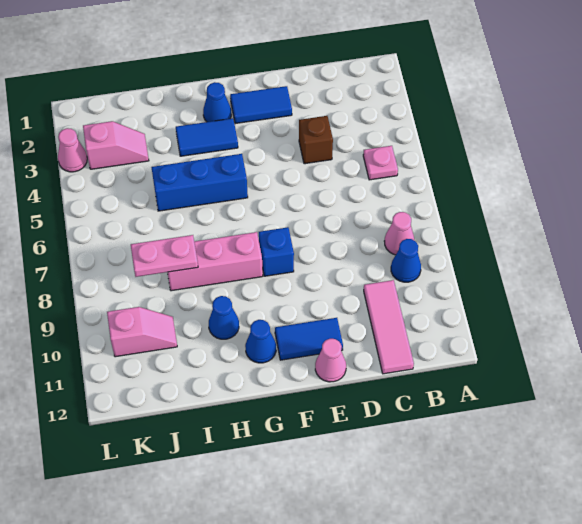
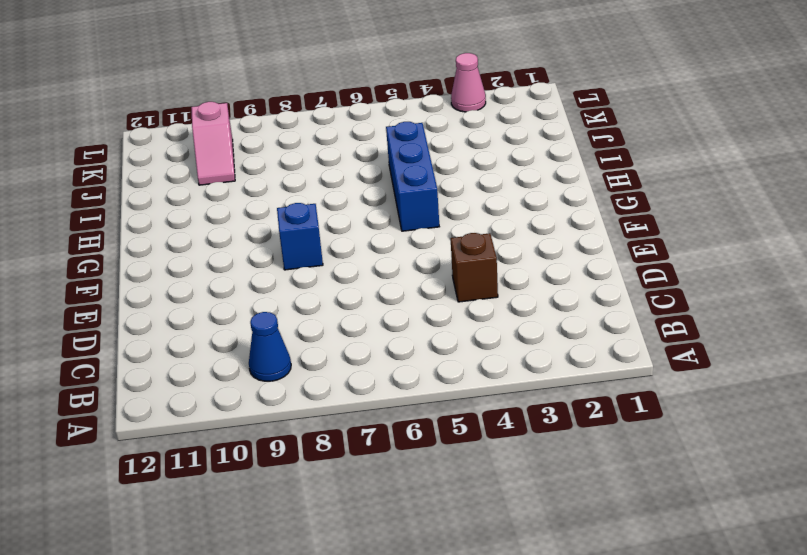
none -> pink 1x1 plate [363,146,398,180]
none -> pink 1x1 cone [384,212,414,255]
none -> pink 1x3 tile [364,280,414,374]

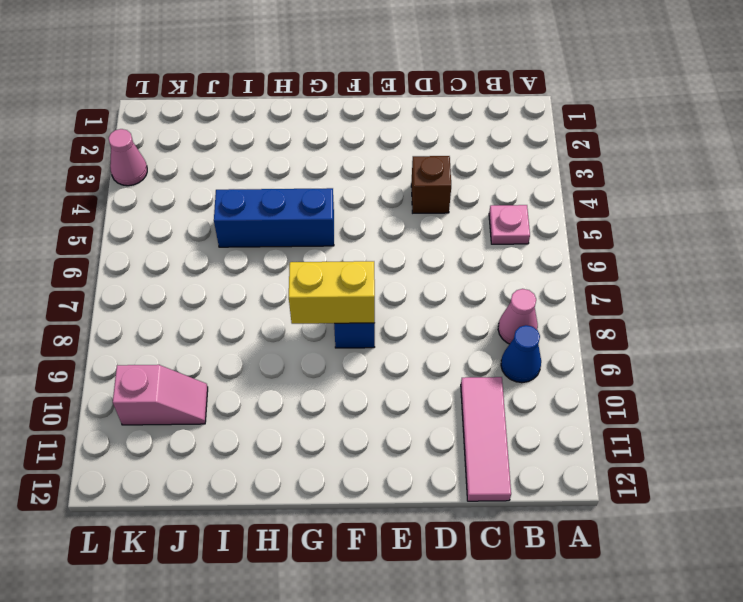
yellow 1x2 brick [289,261,375,324] -> none
none -> blue 1x2 tile [230,86,292,124]
none -> blue 1x2 tile [275,318,343,360]
none -> pink 1x1 cone [315,339,346,382]

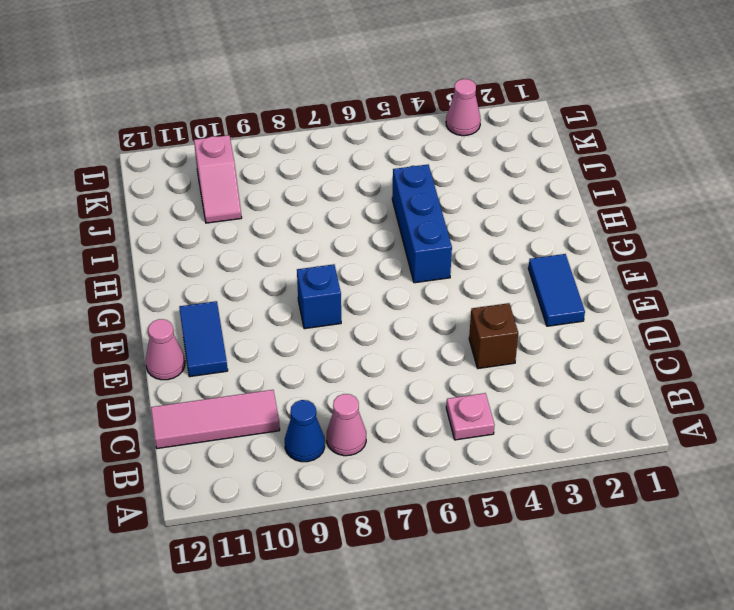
none -> blue 1x1 cone [203,82,231,122]
none -> blue 1x2 tile [176,118,238,156]
none -> pink 1x3 brick [168,232,263,291]

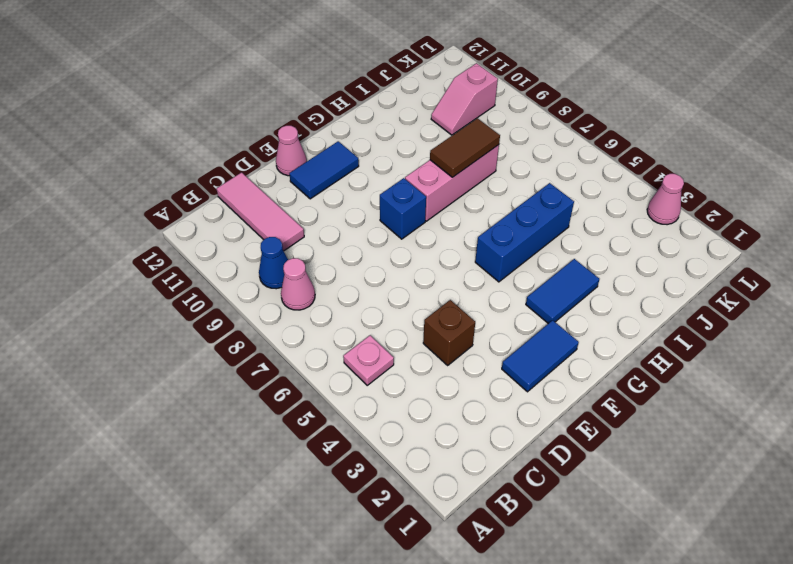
brown 1x2 tile [430,118,500,177] -> pink 1x2 plate [131,235,198,277]
none -> blue 1x1 cone [203,82,231,122]
none -> blue 1x1 cone [245,320,276,363]
none -> blue 1x1 cone [209,296,239,339]

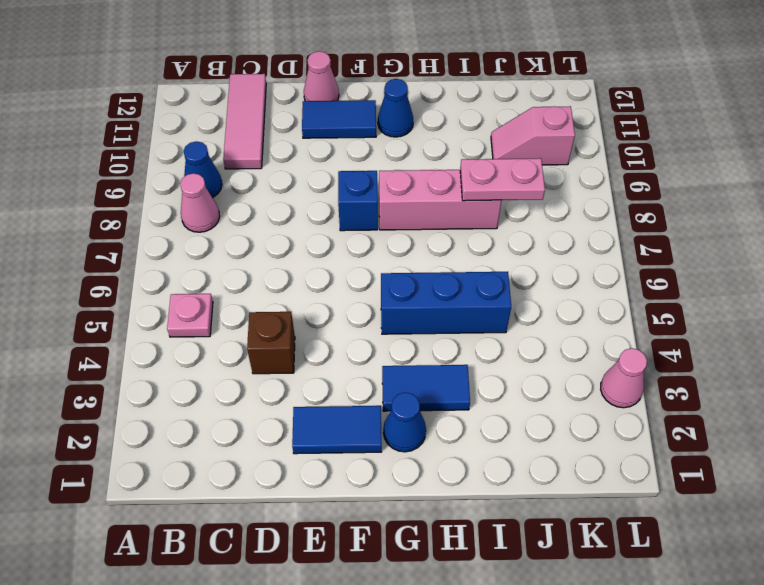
none -> blue 1x1 cone [209,296,239,339]
none -> pink 1x2 slope [83,121,149,169]

